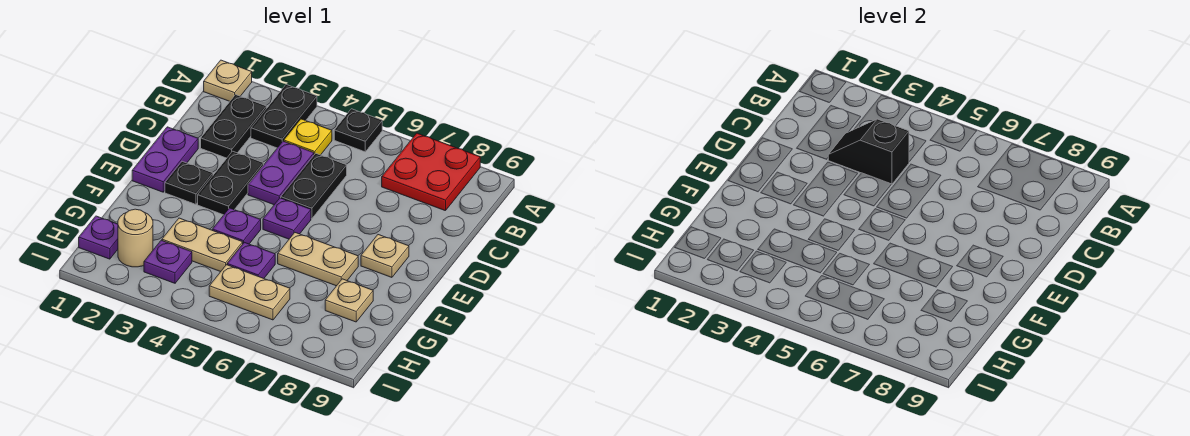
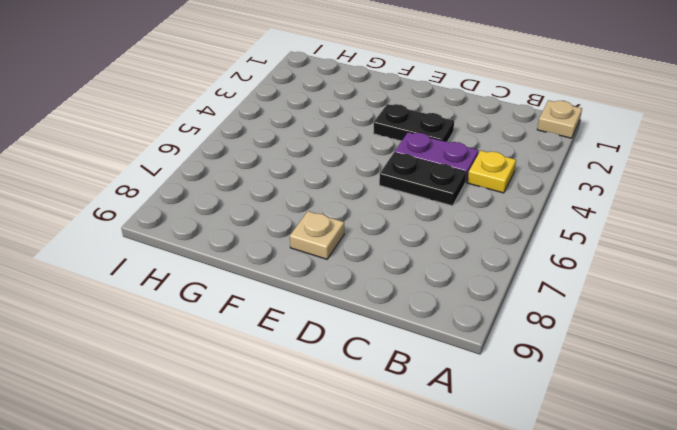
none -> black 1x2 plate [251,85,317,148]
none -> black 1x1 plate [334,109,382,152]
none -> red 2x2 plate [382,133,480,211]

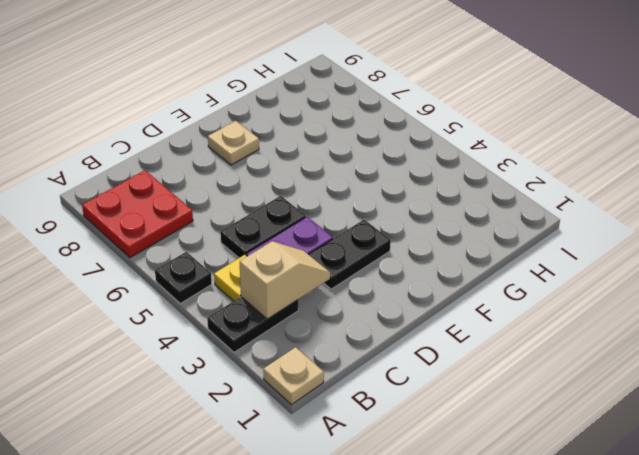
tan 1x2 slope [240,241,330,319] -> black 1x2 slope [828,119,909,184]
none -> black 1x2 plate [201,95,267,158]
none -> purple 1x2 plate [132,127,198,192]
none -> black 1x1 plate [165,161,213,204]

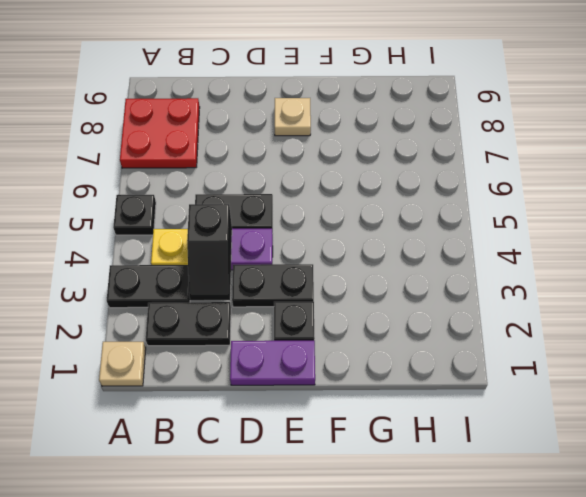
none -> purple 1x1 plate [263,198,311,239]
none -> purple 1x1 plate [212,208,261,244]
none -> tan 1x2 plate [278,233,358,286]

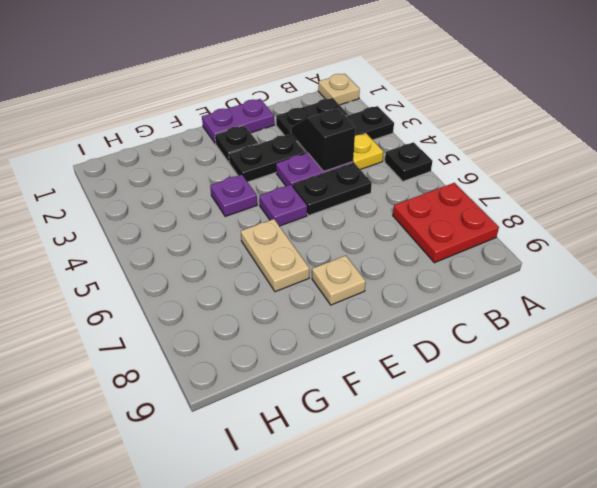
none -> tan 1x2 plate [162,218,243,272]
none -> purple 1x1 plate [227,242,275,278]
none -> tan 1x1 plate [325,279,373,322]

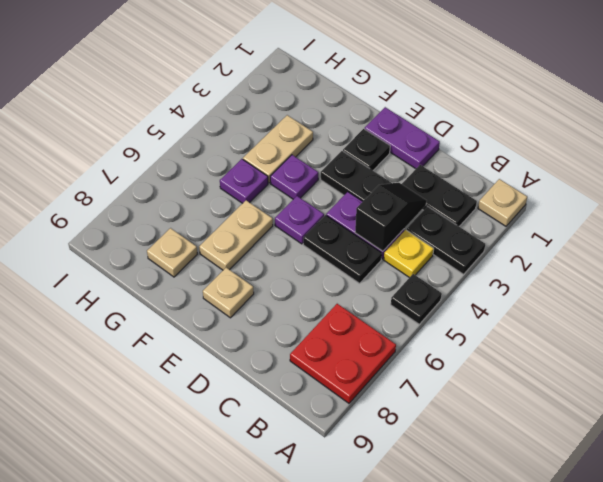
none -> purple 1x1 plate [79,216,118,259]
none -> tan 1x1 round brick [118,209,153,267]
none -> purple 1x1 plate [144,240,192,283]

